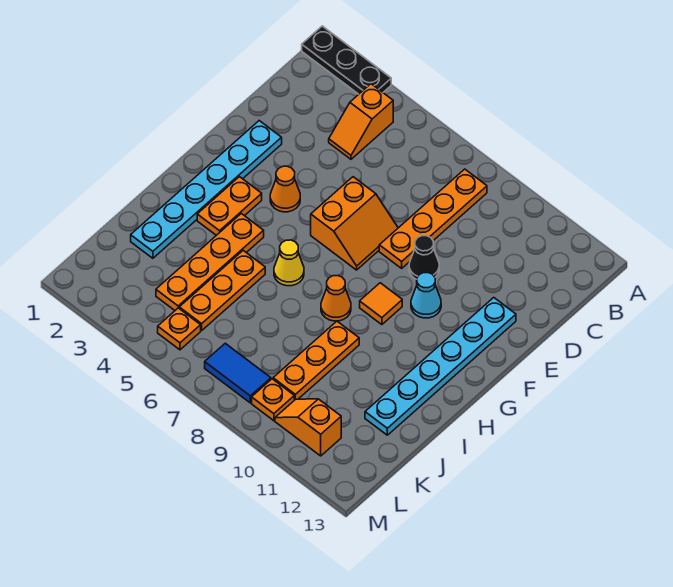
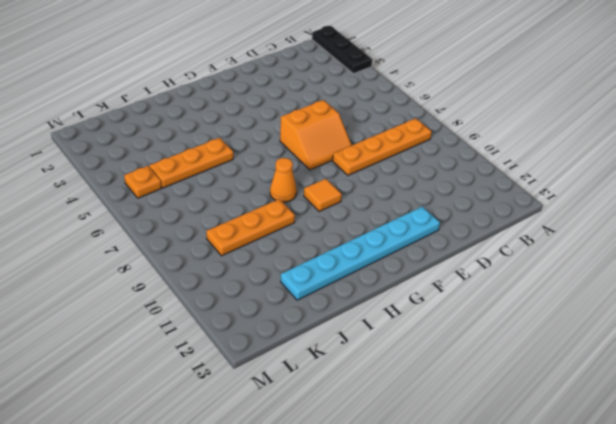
none -> orange 1x2 slope [329,84,393,159]
none -> cyan 1x6 plate [131,121,282,258]
none -> black 1x1 cone [409,236,439,279]

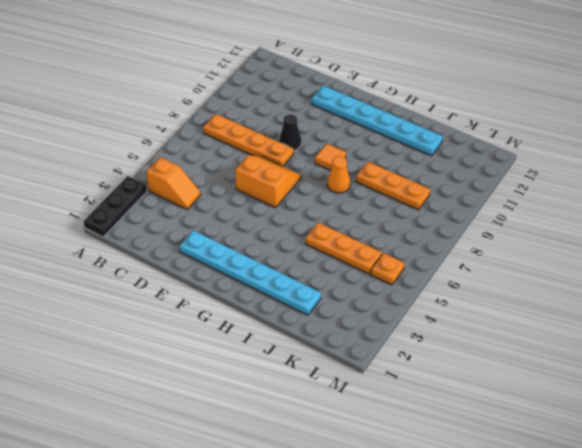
none -> orange 1x1 cone [270,166,300,212]
none -> cyan 1x1 cone [411,273,441,318]
none -> orange 1x2 plate [197,177,262,235]

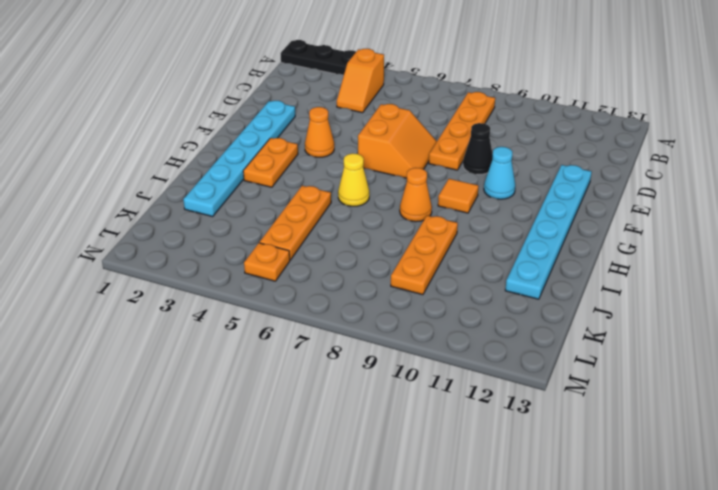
none -> orange 1x4 plate [156,214,264,310]
none -> blue 1x2 tile [205,343,271,403]
none -> orange 1x1 plate [252,379,294,421]

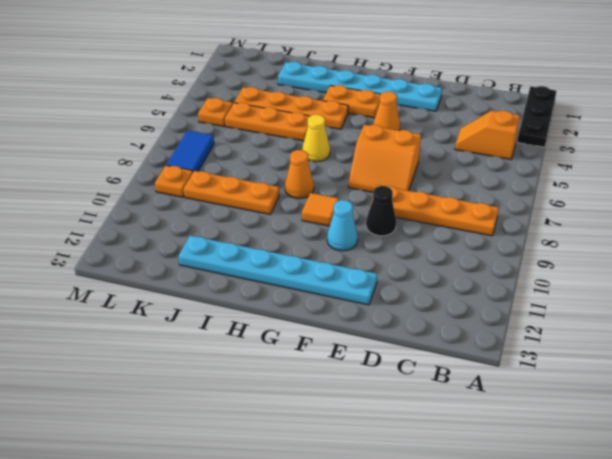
none -> orange 1x2 slope [275,399,341,456]

